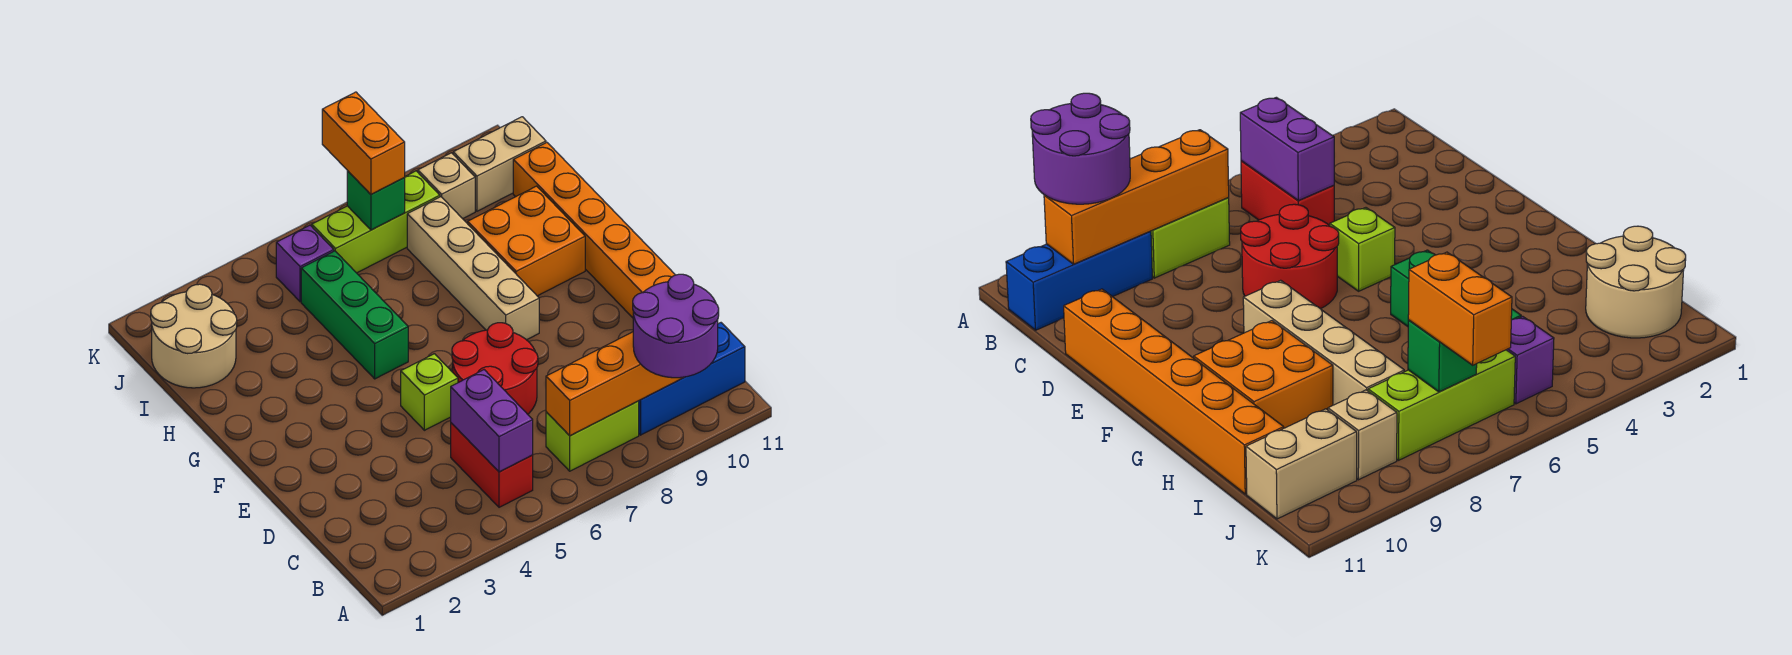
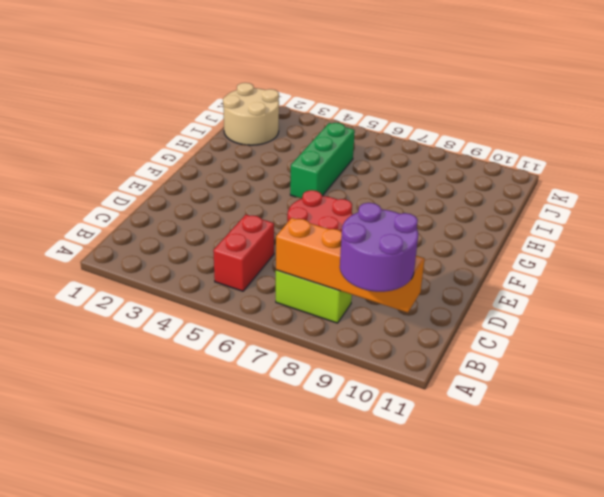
none -> blue 1x3 brick [639,323,745,435]
none -> orange 1x6 brick [513,143,675,318]
none -> lime 1x1 brick [401,354,458,430]

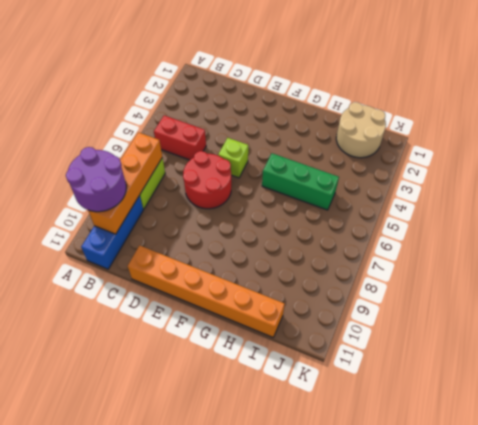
none -> tan 1x4 brick [407,197,539,340]
none -> orange 2x2 brick [468,186,585,296]
none -> purple 1x1 brick [276,225,334,302]

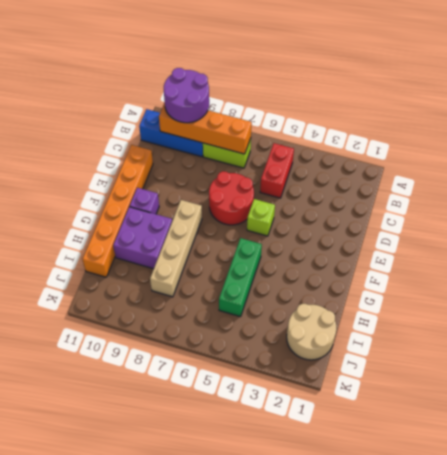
purple 1x1 brick [130,188,159,214] -> purple 1x1 brick moved to [276,225,334,302]
purple 2x2 brick [113,207,172,269] -> orange 2x2 brick [468,186,585,296]
none -> lime 1x3 brick [312,171,440,273]
none -> tan 1x1 brick [418,153,475,219]
none -> tan 1x2 brick [453,117,546,211]

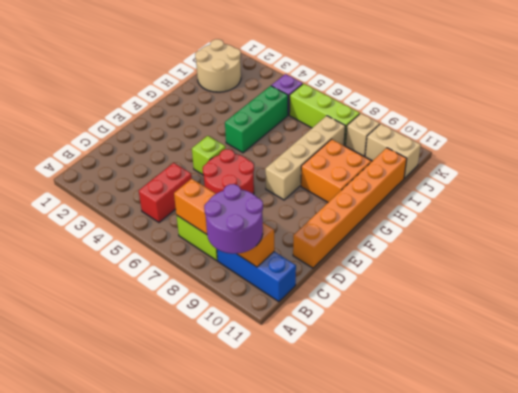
none -> purple 1x2 brick [451,370,533,472]
none -> green 1x1 brick [347,171,405,230]
none -> orange 1x2 brick [322,92,405,194]

